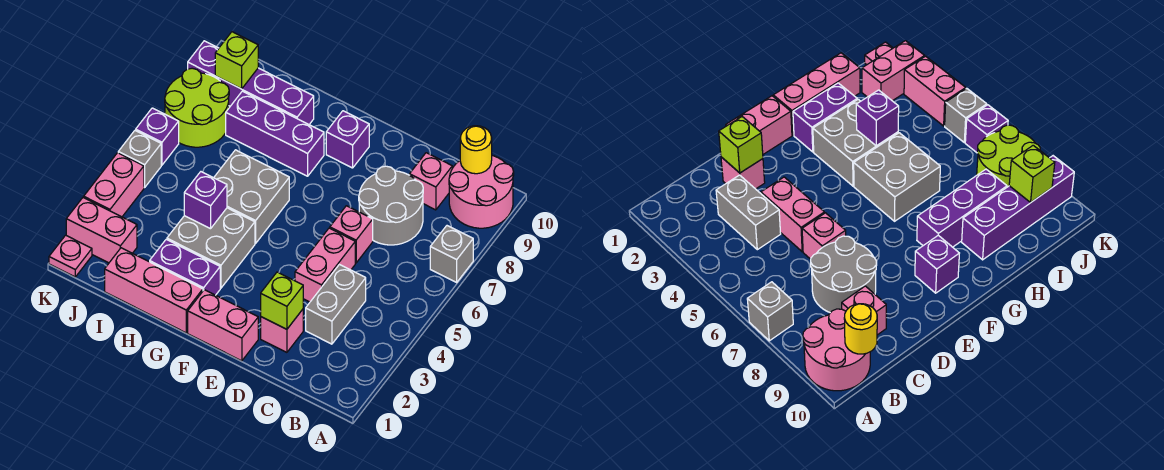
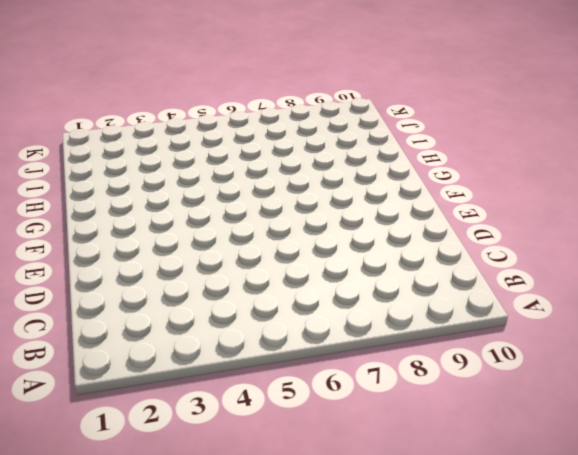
none -> grey 1x1 brick [430,226,473,282]
none -> pink 2x2 round brick [449,156,514,228]
none -> grey 1x2 brick [306,265,366,344]

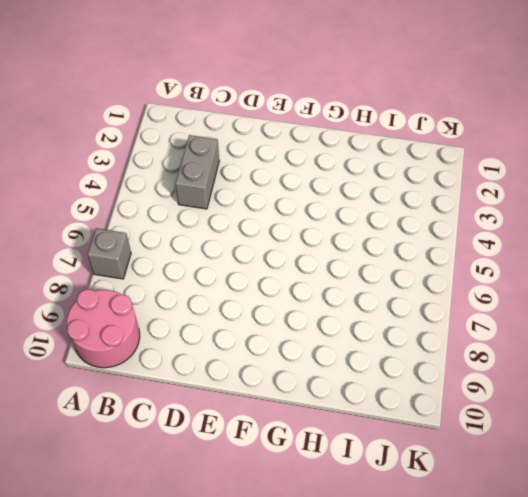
none -> grey 2x2 round brick [359,166,423,245]
none -> pink 1x1 brick [410,153,452,210]
none -> pink 1x1 brick [261,309,303,352]

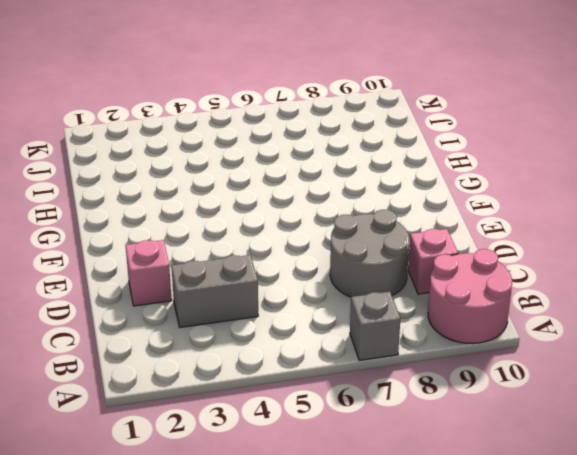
none -> pink 1x2 brick [295,228,355,302]
none -> pink 1x1 brick [330,206,373,263]
none -> pink 1x2 brick [188,290,258,361]

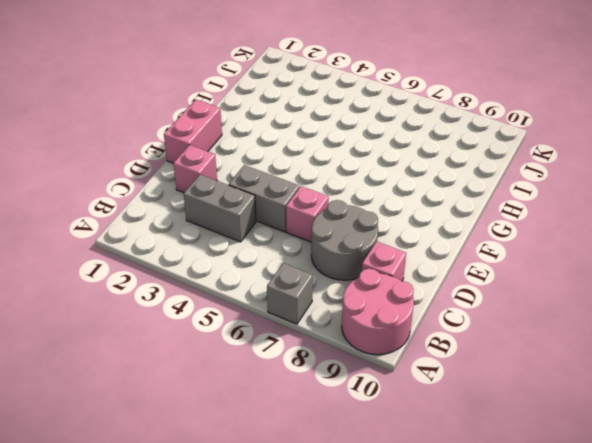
grey 1x2 brick [229,165,299,232] -> pink 1x2 brick [295,228,355,302]
none -> purple 1x1 brick [326,111,369,168]
none -> pink 1x3 brick [105,248,203,333]
none -> purple 1x2 brick [150,239,220,295]

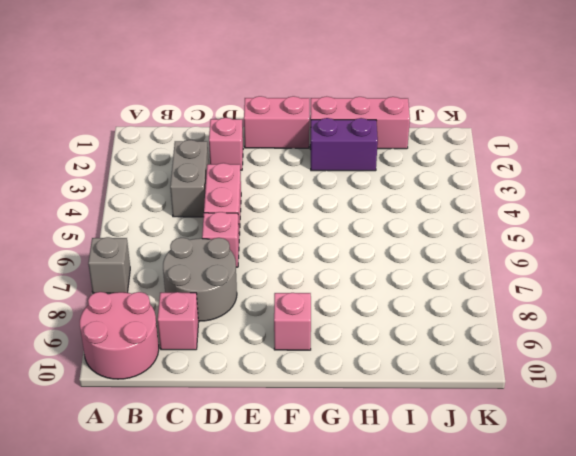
pink 1x1 brick [274,293,311,350] -> purple 1x1 brick [326,111,369,168]
none -> grey 2x2 brick [167,208,255,288]
none -> grey 2x2 brick [214,150,289,243]
none -> purple 1x3 brick [226,91,324,176]

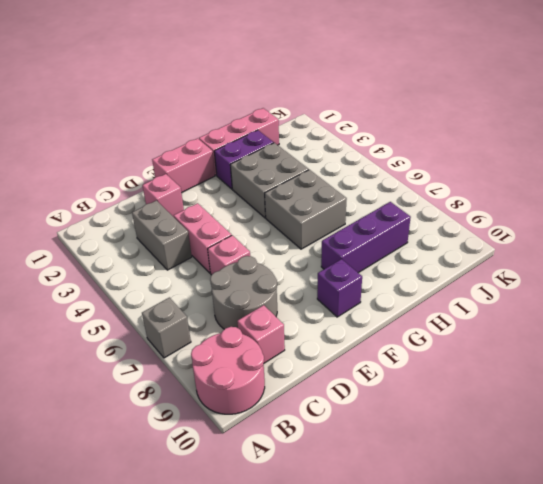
none -> purple 1x4 brick [188,41,314,124]
none -> pink 1x2 brick [66,197,137,263]
none -> lime 2x2 round brick [165,68,229,147]

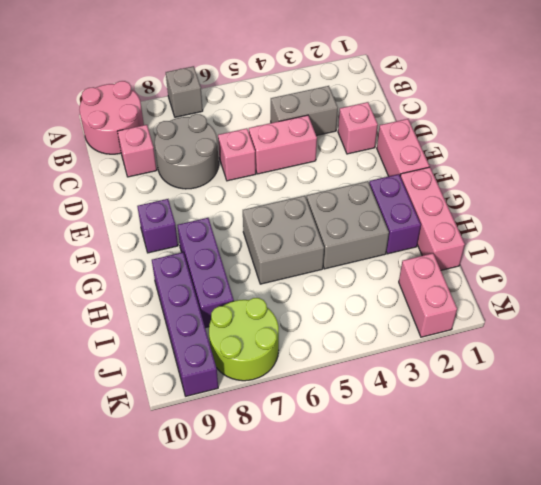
none -> pink 1x1 plate [49,235,92,277]
none -> pink 1x2 brick [84,153,144,217]
none -> grey 1x1 brick [118,130,161,187]

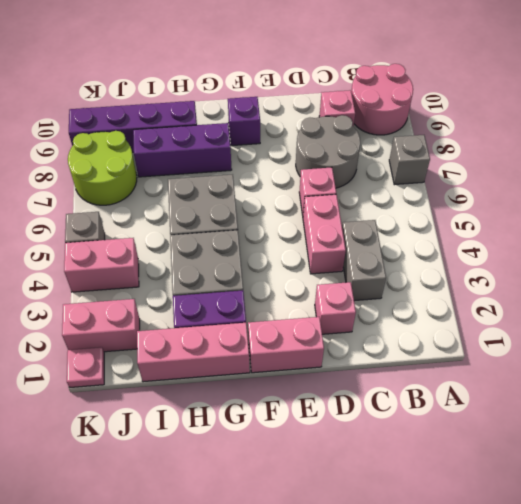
pink 1x2 brick [64,238,139,292] -> pink 1x2 brick turned to [84,153,144,217]
none -> purple 1x1 brick [136,108,179,165]
none -> yellow 1x1 round brick [460,126,492,174]
none -> lime 1x1 brick [261,272,303,329]

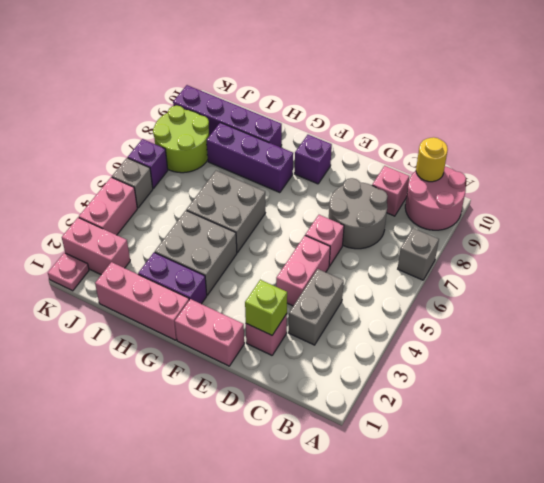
none -> purple 1x1 brick [184,172,227,229]
none -> lime 1x1 brick [215,32,258,89]

